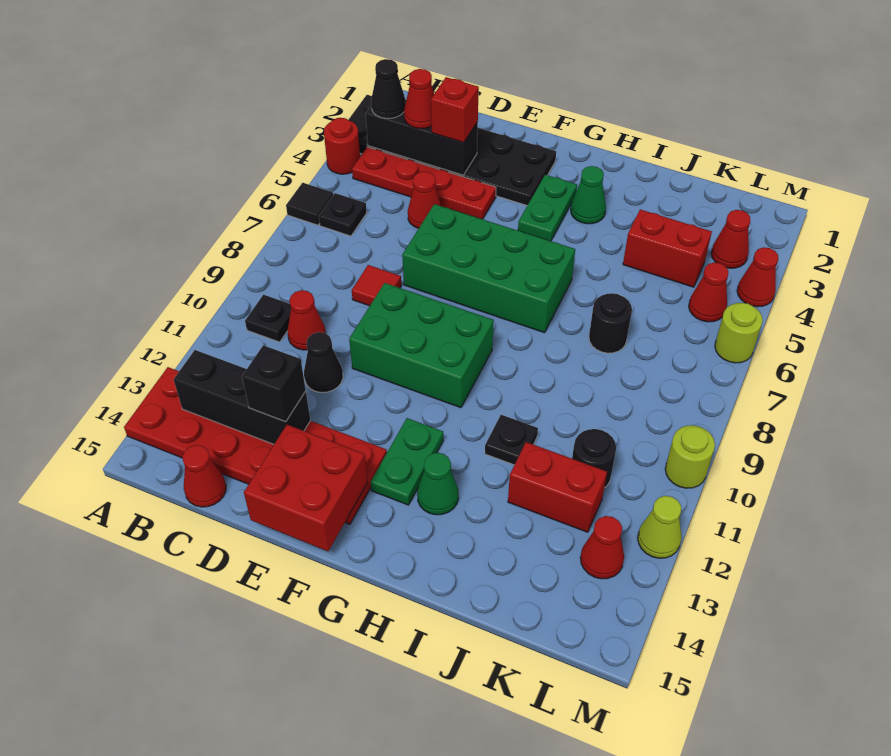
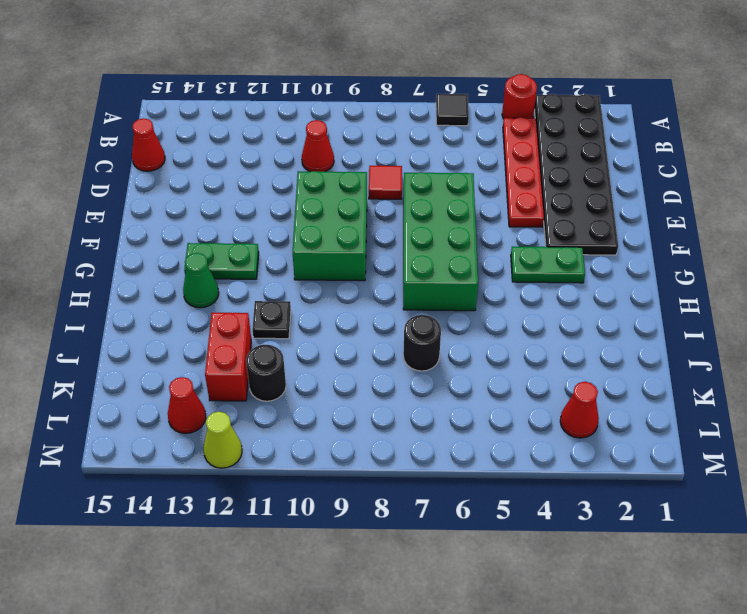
none -> red 2x6 plate [124,367,387,524]
none -> black 1x1 plate [319,193,367,236]
none -> black 1x1 plate [245,295,291,342]
none -> red 1x1 cone [408,172,441,228]

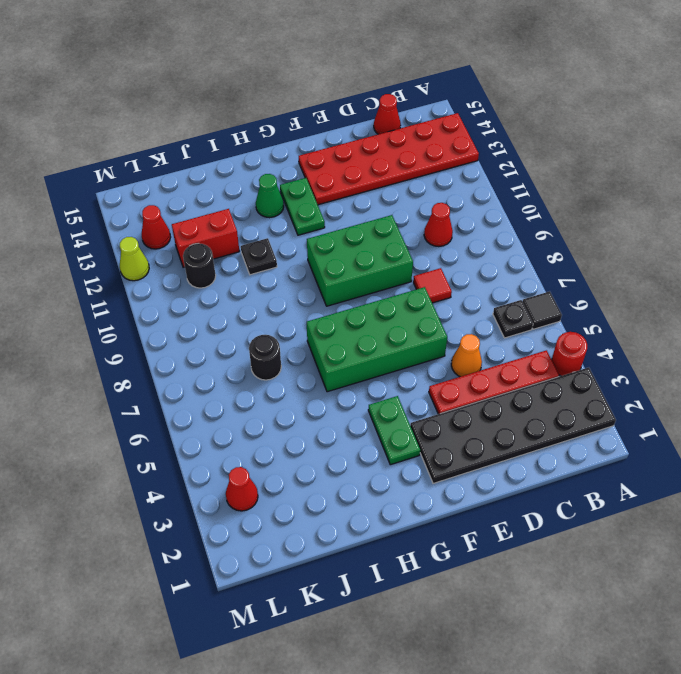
orange 1x1 cone [451,334,482,377] -> red 1x1 cone [408,172,441,228]
none -> black 1x1 plate [245,295,291,342]
none -> black 1x1 cone [304,332,343,393]
none -> green 1x1 cone [571,166,606,224]
none -> red 1x2 brick [623,210,712,287]

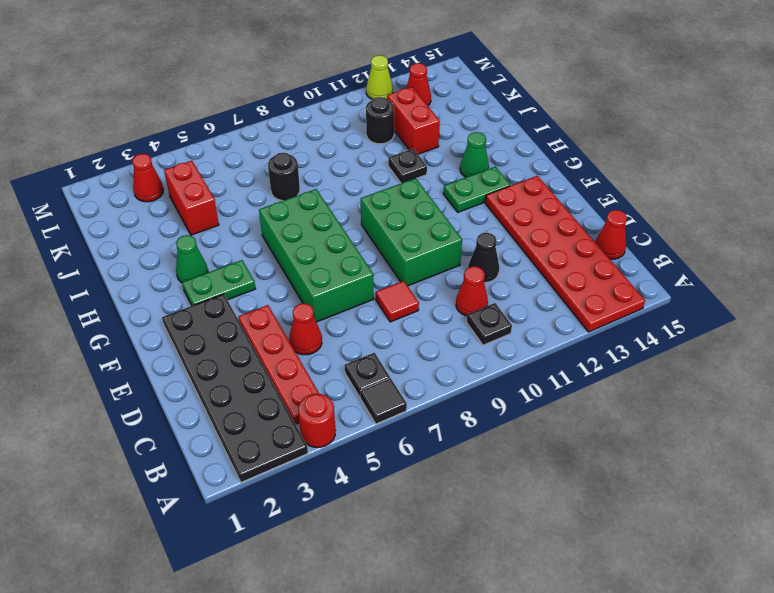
none -> red 1x1 cone [689,262,728,322]
none -> red 1x1 cone [737,247,778,307]
none -> lime 1x1 round brick [715,303,763,363]
none -> lime 1x1 round brick [665,425,715,488]

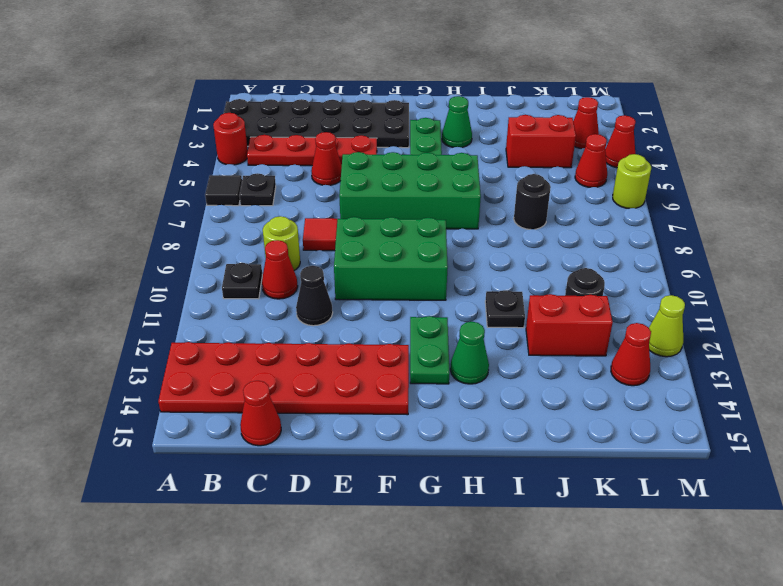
lime 1x1 round brick [263,216,300,270] -> lime 1x1 round brick moved to [665,425,715,488]
none -> black 1x3 brick [366,100,478,175]
none -> black 1x3 brick [174,350,311,444]
none -> red 2x2 brick [244,425,368,551]
none -> black 1x1 cone [371,59,406,118]

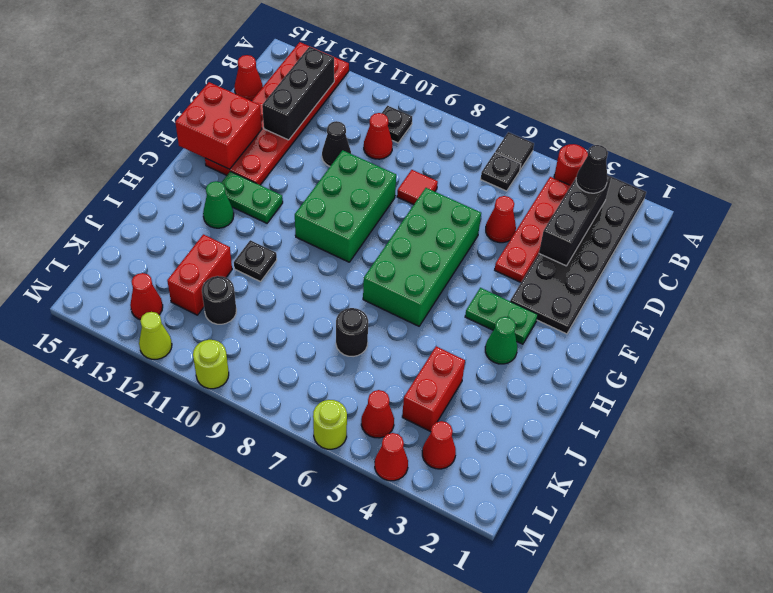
none -> red 1x1 cone [404,69,434,129]
none -> red 1x1 brick [431,77,479,143]
none -> black 1x1 brick [242,345,306,422]

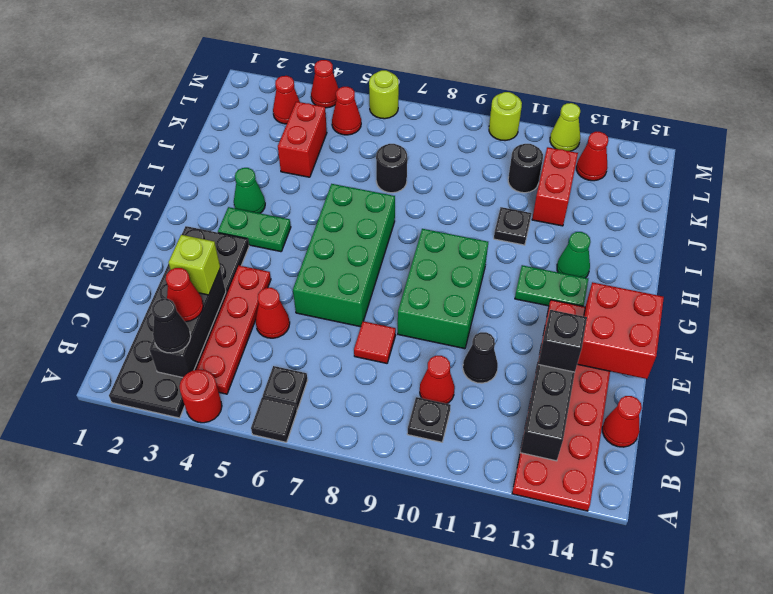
lime 1x1 brick [169,235,220,295] -> red 1x1 brick [431,77,479,143]

